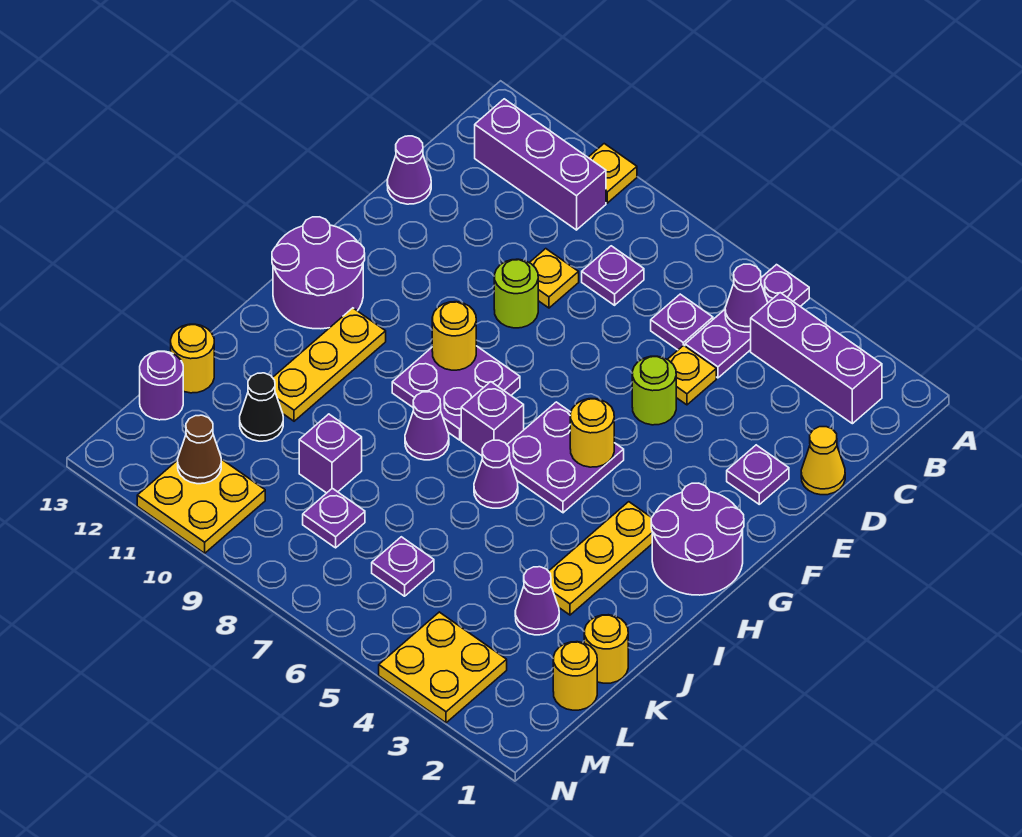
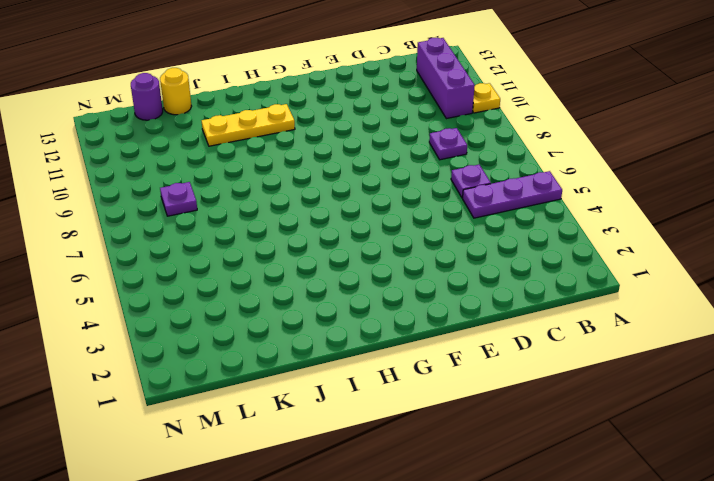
none -> purple 1x3 brick [751,293,882,424]
none -> yellow 1x1 cone [801,427,845,495]
none -> yellow 1x1 plate [667,345,716,405]
none -> yellow 1x1 plate [529,249,579,308]

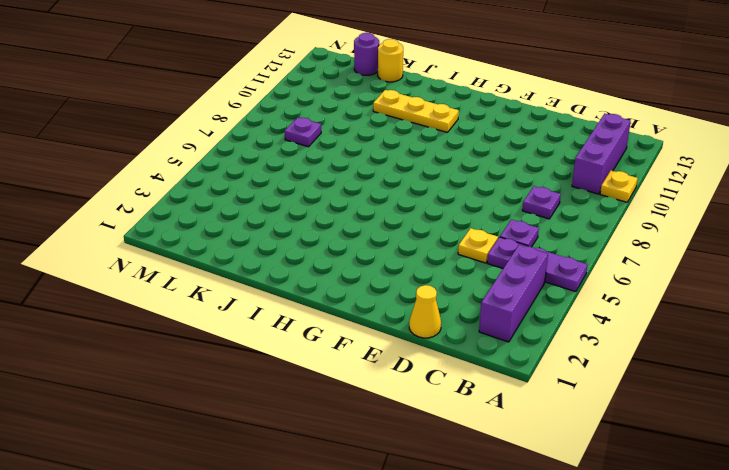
none -> yellow 1x1 plate [529,249,579,308]
none -> purple 1x1 cone [387,136,431,204]
none -> purple 1x1 plate [727,445,789,504]
none -> lime 1x1 round brick [632,356,676,425]

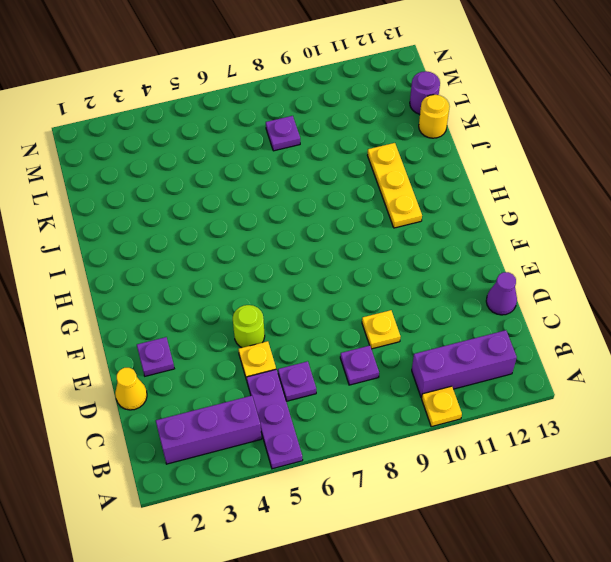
none -> lime 1x1 round brick [494,259,538,328]
none -> purple 2x2 round brick [651,483,744,595]
none -> purple 2x2 plate [507,402,624,513]
none -> purple 2x2 plate [392,346,520,440]

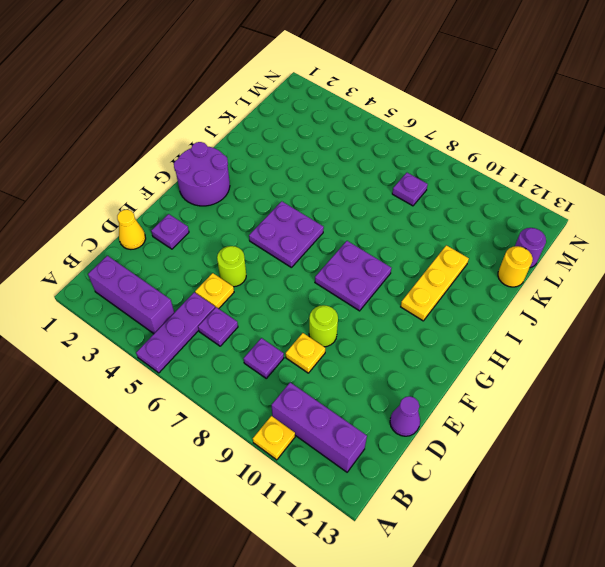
none -> purple 2x2 round brick [272,217,365,329]
none -> yellow 1x3 plate [549,502,652,615]
none -> purple 1x1 brick [461,382,524,456]
none -> purple 1x1 cone [474,440,518,508]

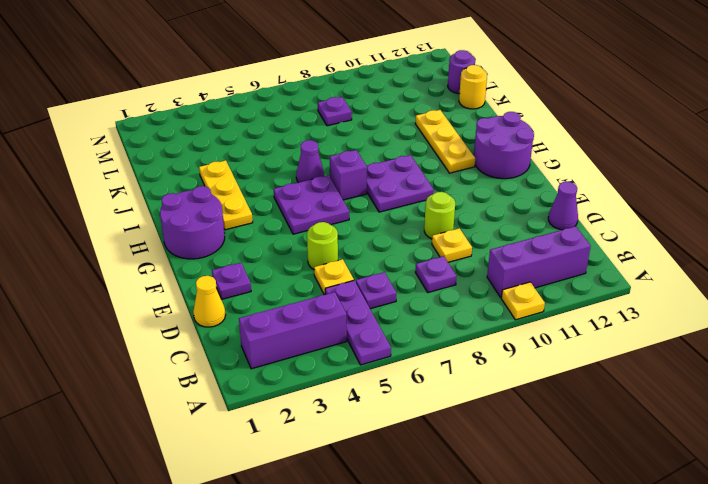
none -> purple 1x1 cone [405,392,449,460]
none -> yellow 1x1 round brick [584,615,628,683]
none -> purple 1x1 cone [515,567,559,635]
none -> purple 1x1 brick [299,414,362,493]

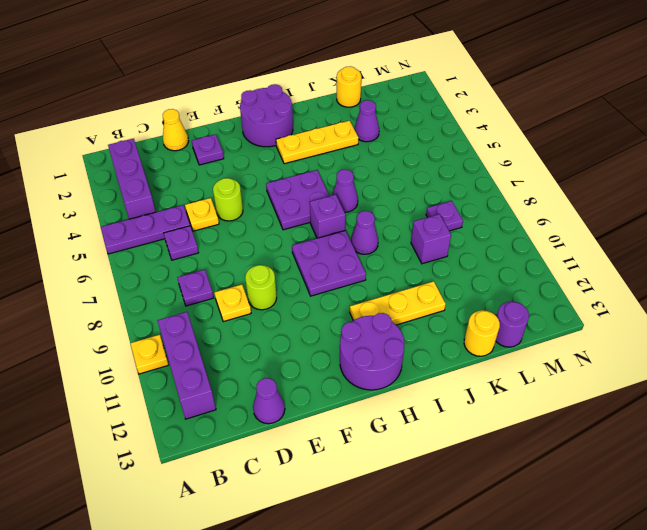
none -> black 1x1 cone [240,373,283,441]
none -> yellow 1x1 round brick [553,642,597,710]
none -> purple 1x1 plate [372,537,434,596]
none -> yellow 2x2 plate [379,612,507,723]

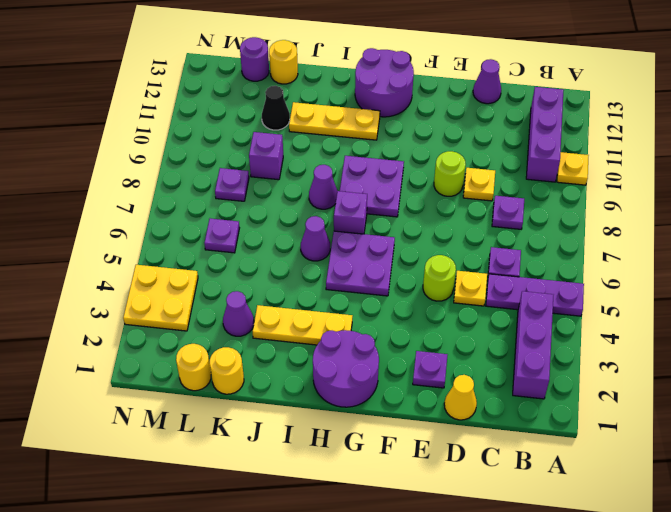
none -> yellow 2x2 plate [137,459,265,553]
none -> purple 1x1 cone [725,264,768,332]
none -> yellow 1x1 round brick [570,399,614,467]
none -> yellow 1x1 round brick [432,302,476,370]

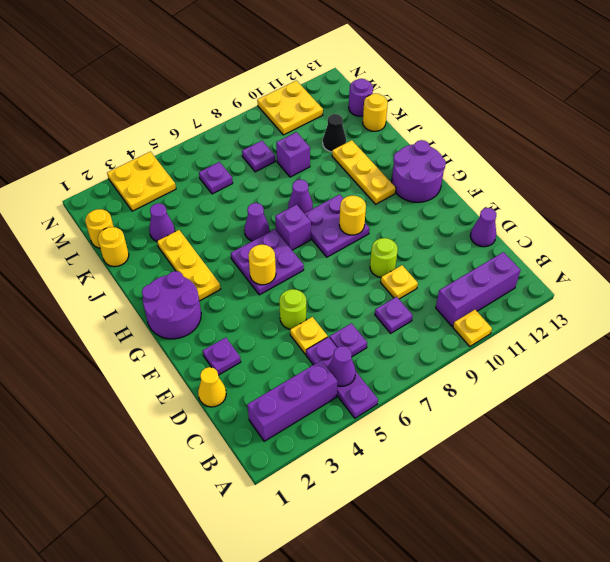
none -> brown 1x1 cone [178,415,221,484]

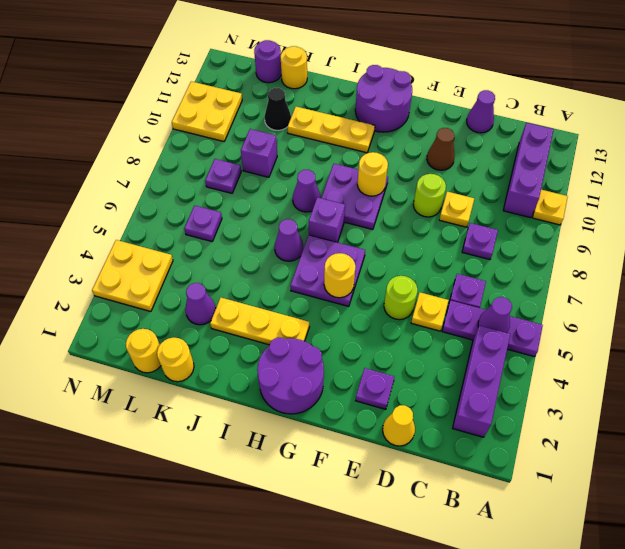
brown 1x1 cone [427,128,455,170] -> brown 1x1 cone moved to [178,415,221,484]

